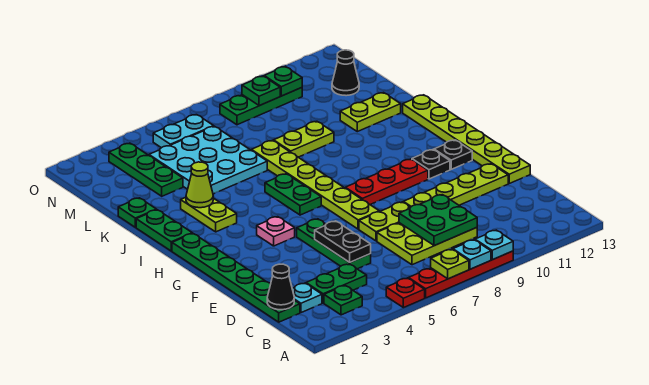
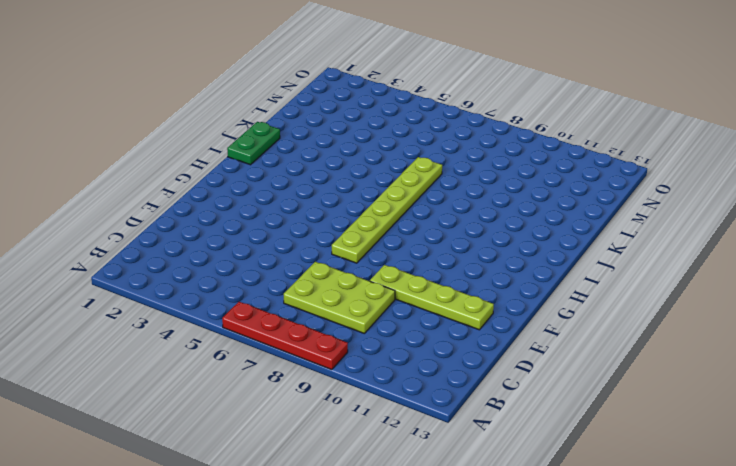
none -> red 1x1 plate [386,278,425,308]
none -> green 1x1 plate [324,286,362,315]
none -> green 1x6 plate [172,234,300,322]
none -> cyan 1x1 plate [292,283,322,313]

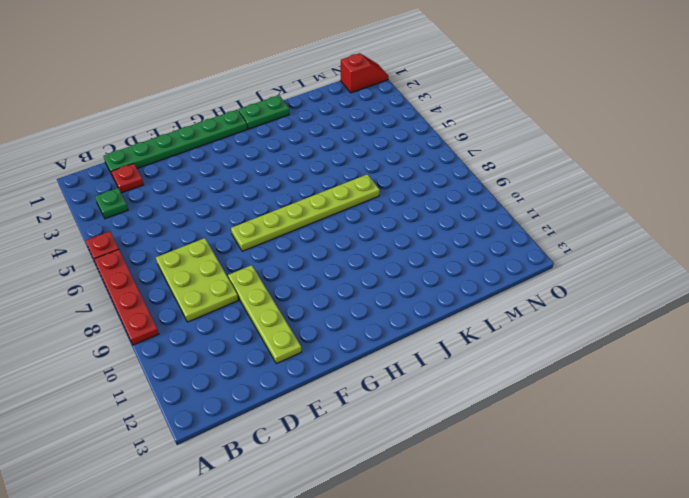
red 1x1 plate [111,163,144,193] -> cyan 1x1 plate [292,283,322,313]
red 1x2 slope [340,53,389,93] -> none
none -> green 1x2 plate [306,264,367,303]
none -> green 1x3 plate [297,219,371,269]
none -> lime 1x2 plate [359,202,410,241]
none -> lime 1x6 plate [403,95,530,183]

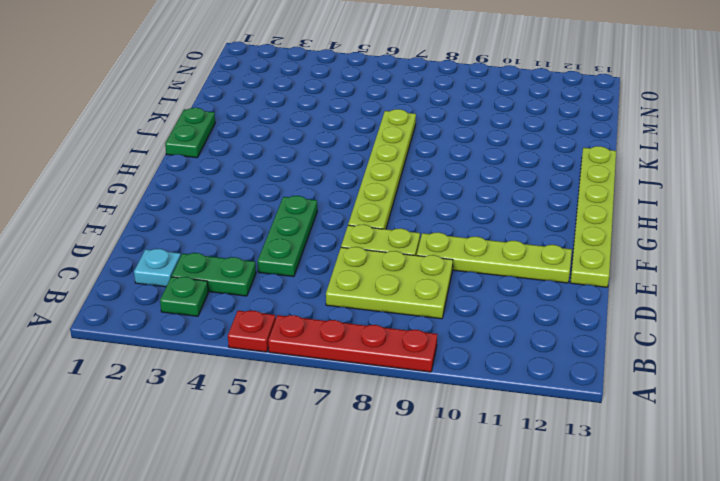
none -> green 1x6 plate [172,234,300,322]
none -> pink 1x1 plate [257,217,295,246]
none -> red 1x3 plate [345,159,428,204]
none -> black 1x1 plate [412,150,450,179]

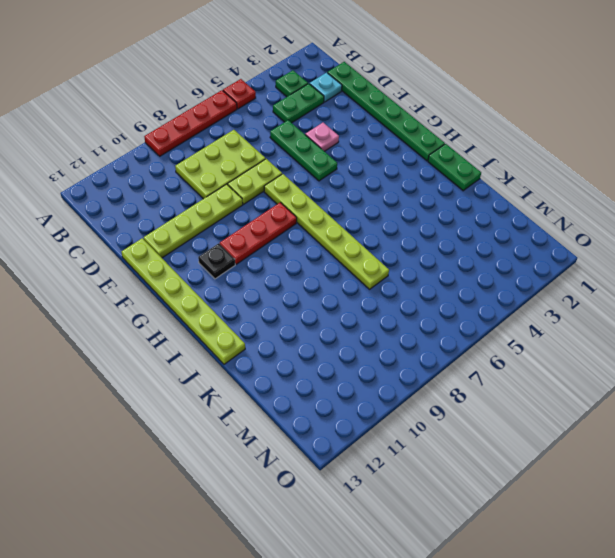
pink 1x1 plate [305,123,339,152] -> pink 1x1 plate moved to [257,217,295,246]
none -> black 1x1 plate [434,140,472,169]
none -> green 1x2 plate [265,174,321,215]
none -> lime 1x2 plate [181,197,237,232]
none -> green 1x1 plate [118,198,156,227]

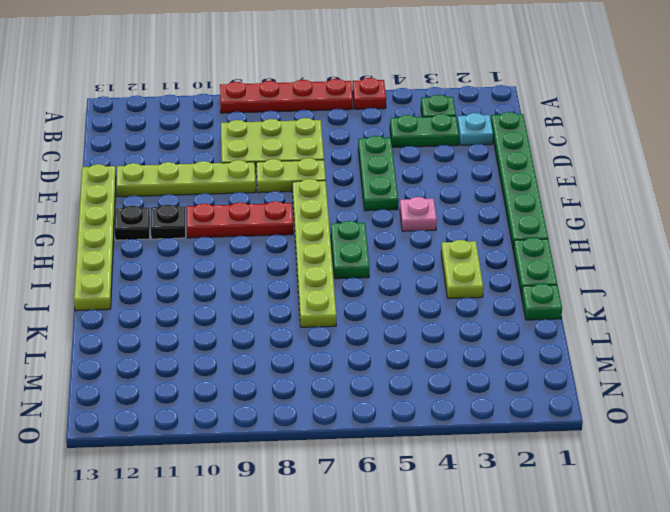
none -> cyan 3x3 plate [149,126,267,194]
none -> lime 1x2 plate [274,121,334,157]
none -> lime 1x2 plate [340,93,401,132]
none -> green 1x3 plate [109,143,183,196]

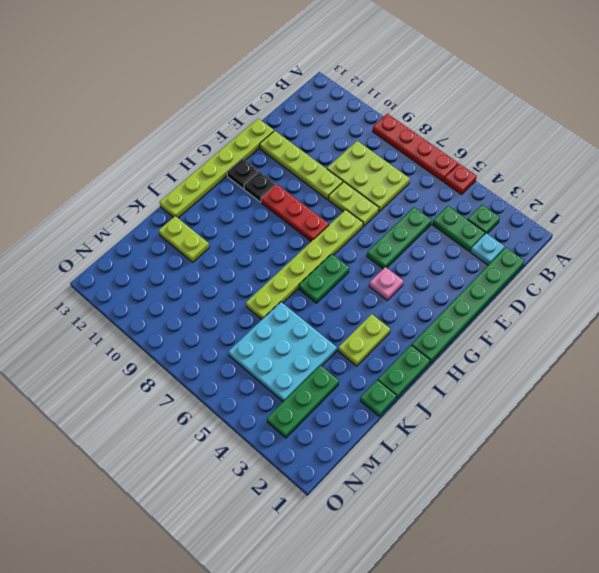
none -> lime 1x2 plate [274,121,334,157]
none -> black 1x1 cone [332,50,359,96]
none -> cyan 1x2 plate [153,115,214,148]
none -> green 1x3 plate [220,88,302,125]

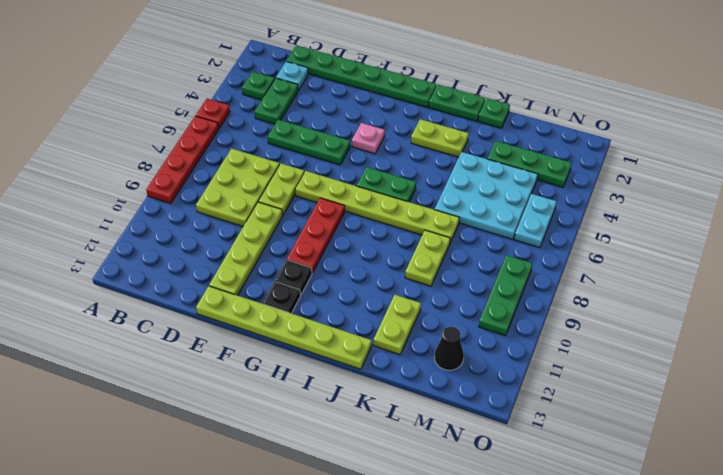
none -> lime 1x1 plate [431,249,469,279]
none -> cyan 1x1 plate [453,240,491,269]
none -> cyan 1x1 plate [475,230,513,260]
none -> black 1x1 cone [267,264,294,310]

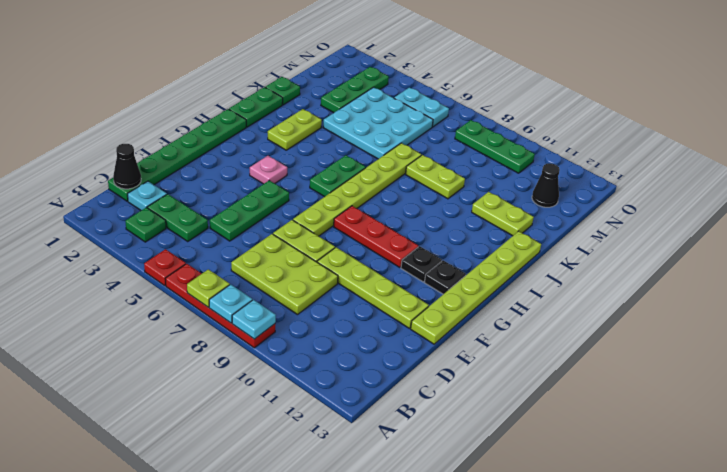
none -> green 2x2 plate [399,195,477,246]
none -> black 1x2 plate [315,221,371,262]
none -> lime 1x1 cone [186,162,213,208]
none -> green 1x1 plate [242,76,280,106]

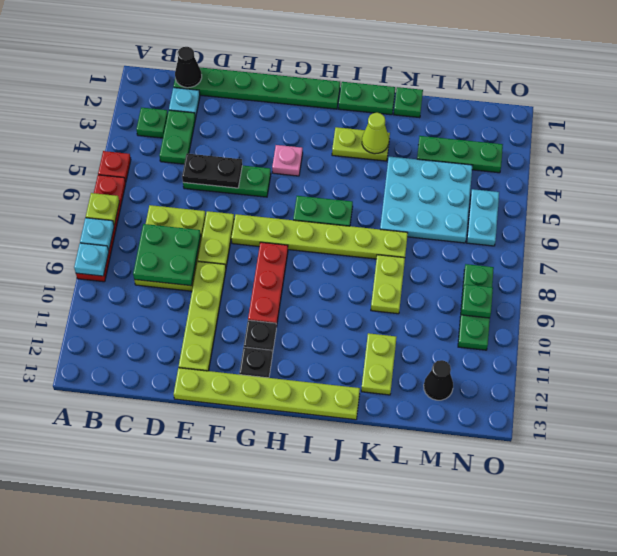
none -> green 1x1 plate [264,66,302,96]

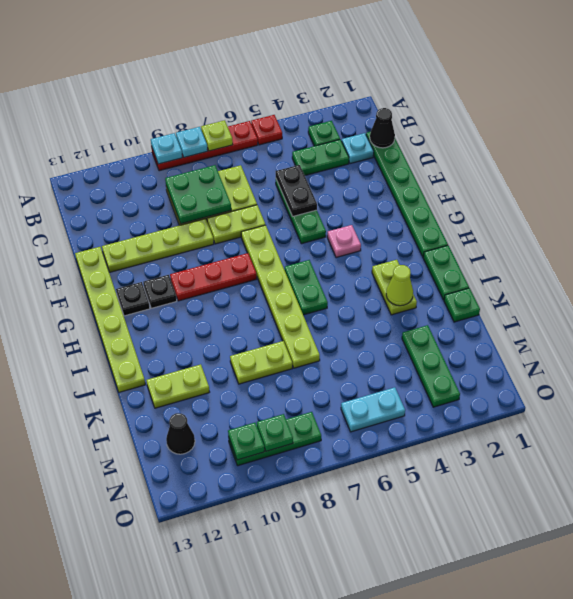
none -> cyan 3x3 plate [149,126,267,194]

